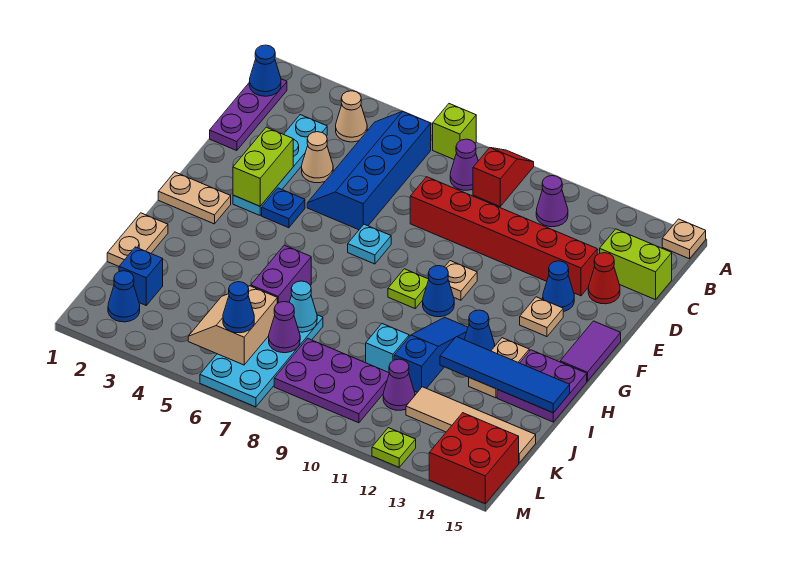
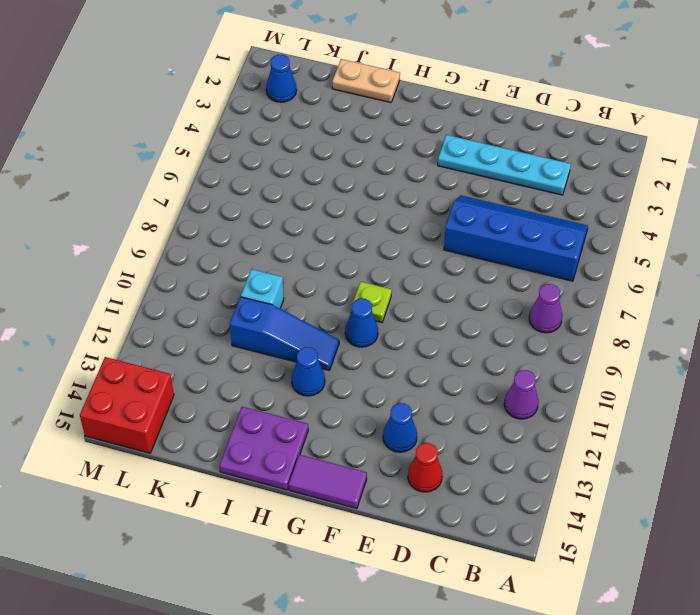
none -> lime 1x1 brick [433,104,476,159]
none -> red 1x2 slope [473,148,534,206]
none -> tan 1x1 plate [662,219,706,259]
none -> purple 1x3 plate [210,79,287,151]

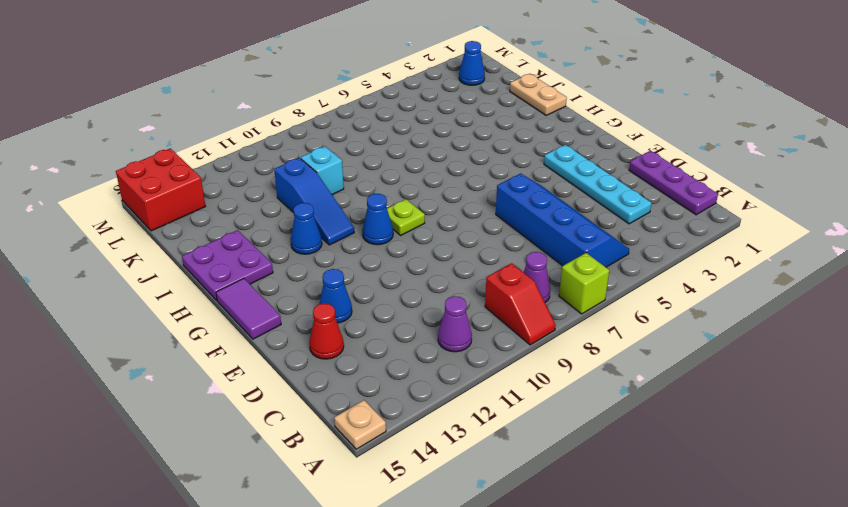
none -> tan 1x1 cone [336,91,367,142]
none -> lime 1x2 brick [600,229,672,300]
none -> tan 1x1 cone [302,132,333,183]
none -> red 1x6 brick [410,177,597,296]

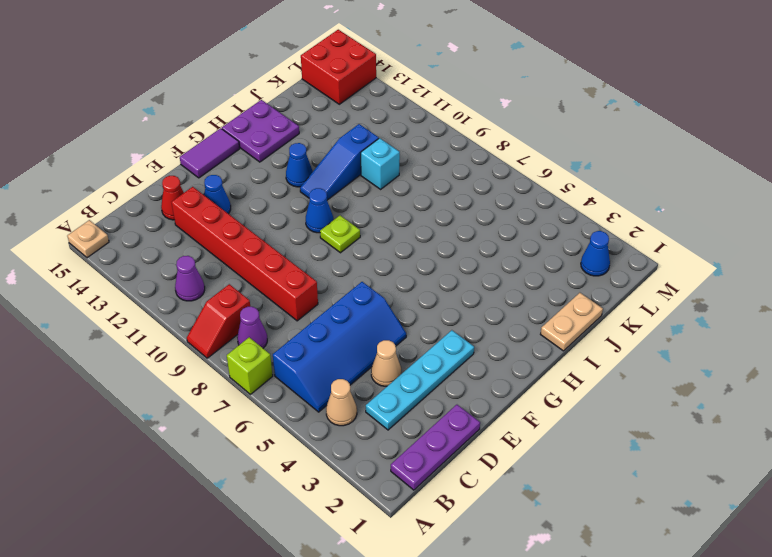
none -> lime 1x2 brick [600,229,672,300]
none -> blue 1x1 plate [262,188,305,228]
none -> cyan 1x1 plate [348,224,391,264]
none -> tan 1x1 plate [445,261,477,300]

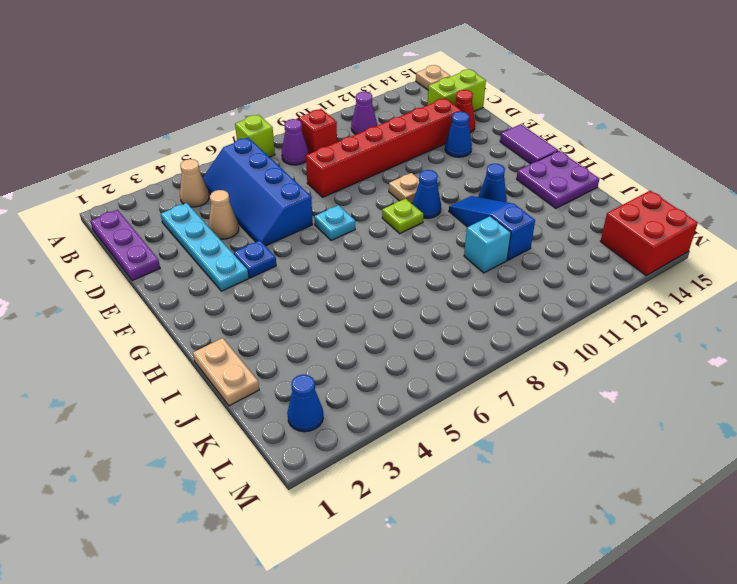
none -> tan 1x1 plate [520,297,563,337]
none -> tan 1x2 plate [158,172,231,224]
none -> tan 1x2 plate [469,338,529,398]
none -> cyan 2x4 plate [200,315,323,407]

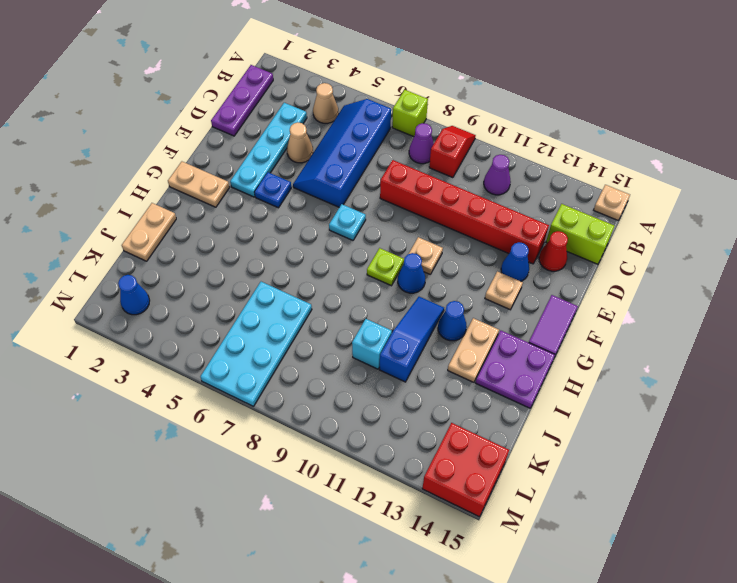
none -> blue 1x1 brick [119,247,163,305]
none -> purple 2x3 plate [274,338,389,423]
none -> purple 1x1 cone [383,359,415,410]
none -> tan 1x4 tile [406,387,536,463]

